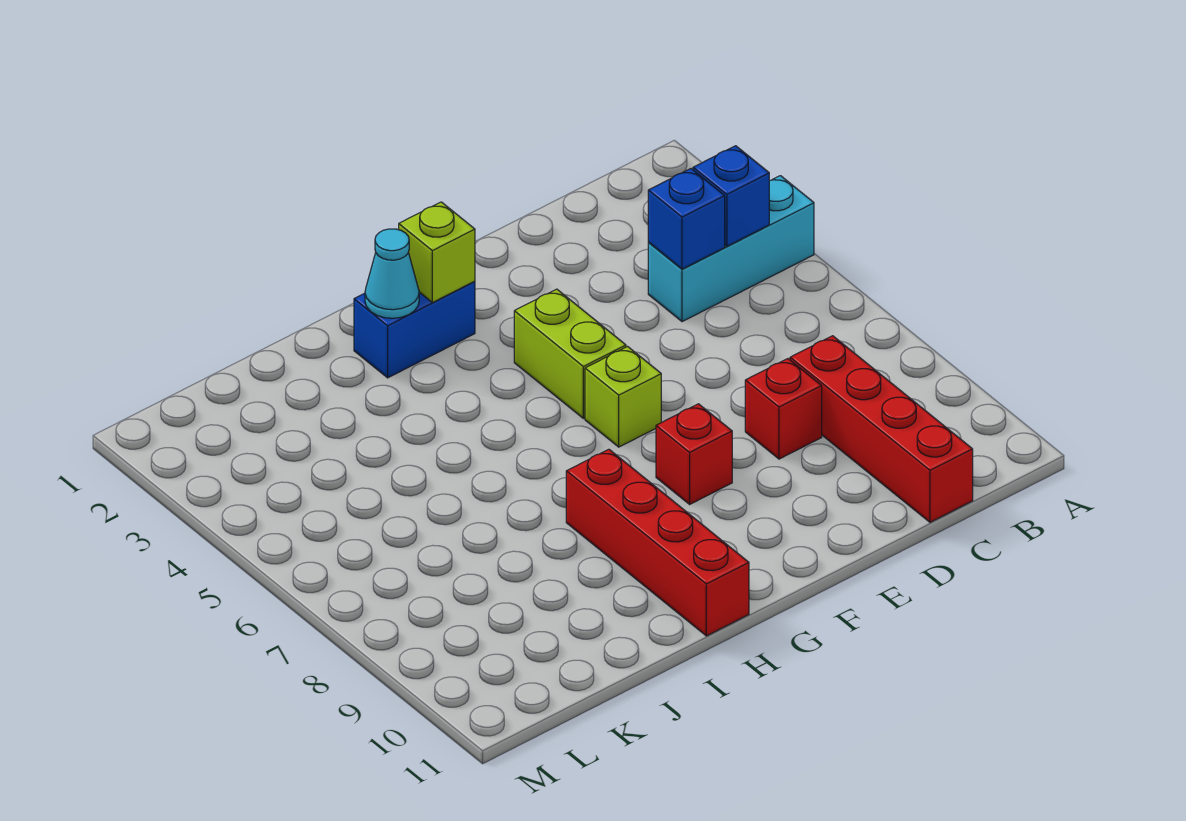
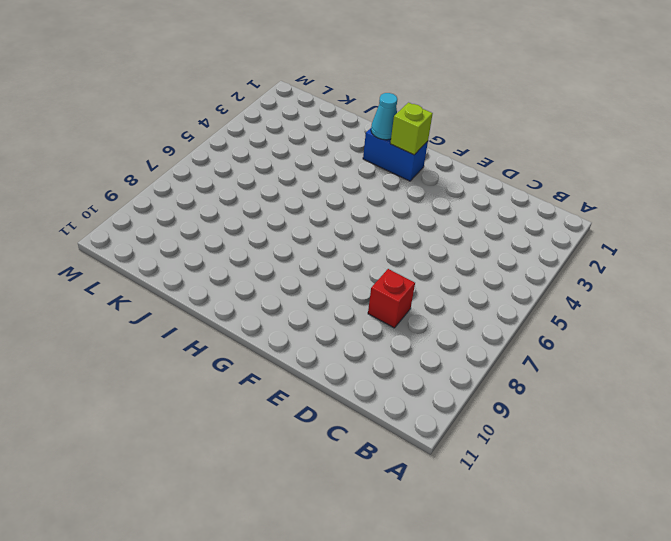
none -> cyan 1x3 brick [648,176,814,322]
none -> red 1x4 brick [790,336,973,522]
none -> lime 1x2 brick [514,289,626,418]

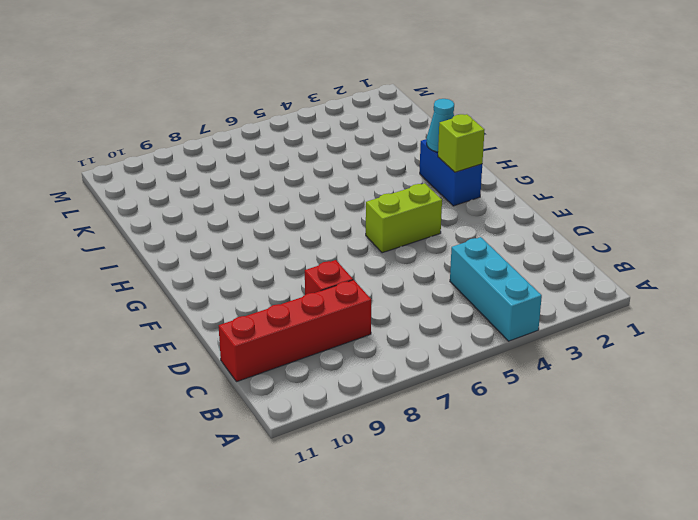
none -> lime 1x1 brick [585,347,661,447]
none -> red 1x1 brick [656,404,732,504]
none -> red 1x4 brick [566,449,749,636]

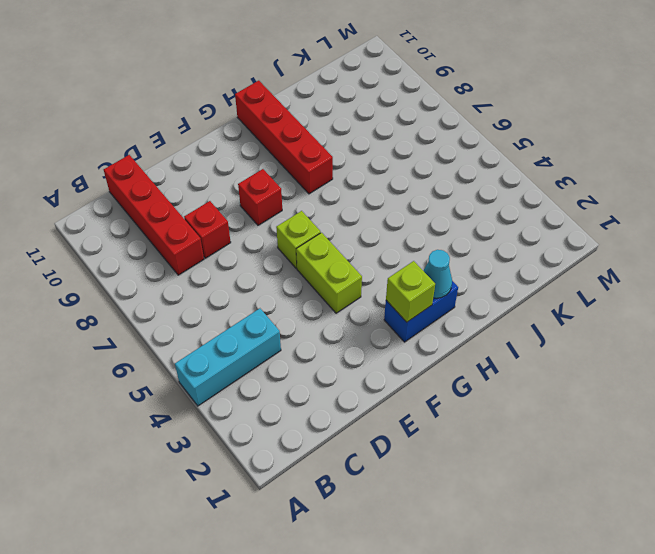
none -> blue 1x1 brick [693,146,769,246]
none -> blue 1x1 brick [648,169,725,269]

